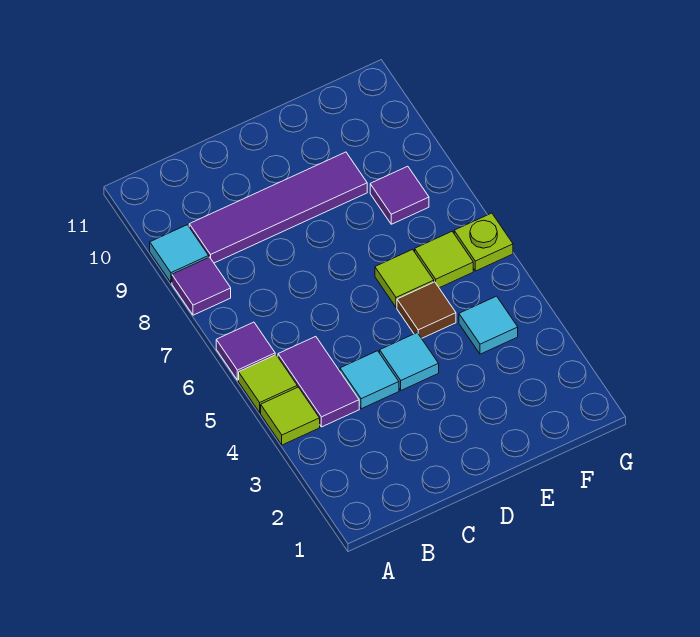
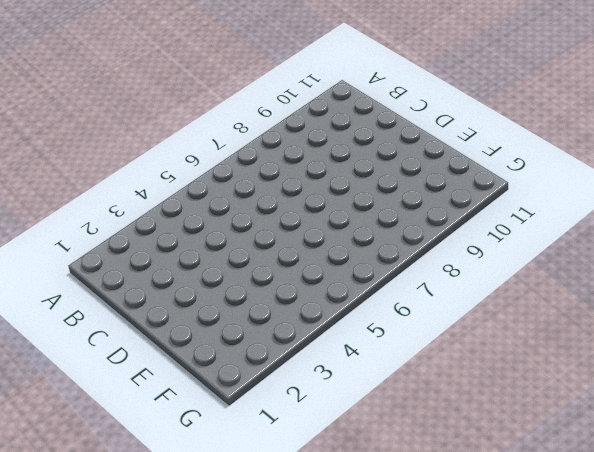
none -> lime 1x1 tile [261,387,320,445]
none -> lime 1x1 tile [239,355,297,412]
none -> purple 1x1 tile [216,322,275,380]

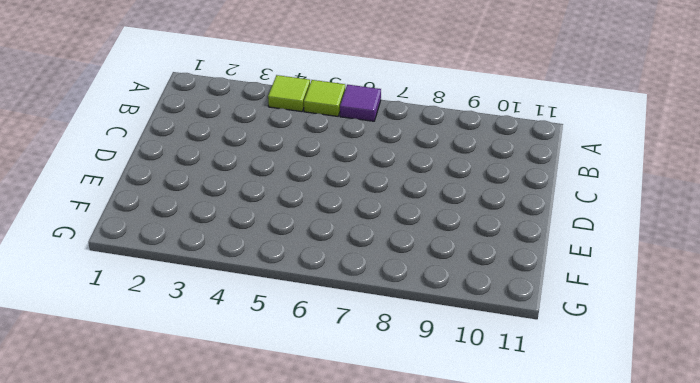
none -> purple 1x1 tile [172,257,231,315]
none -> cyan 1x1 tile [150,225,209,283]
none -> purple 1x2 tile [278,337,359,427]

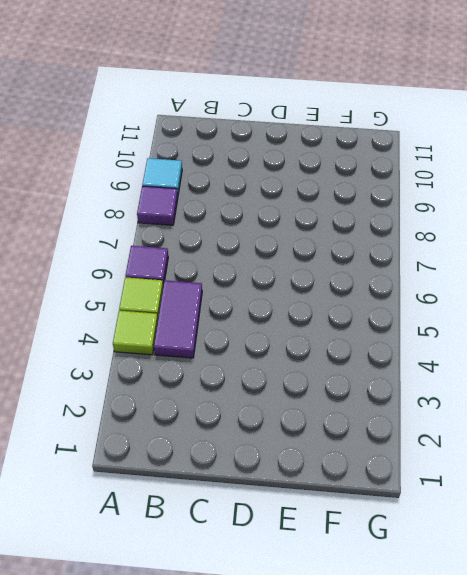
none -> purple 1x4 tile [189,152,367,263]
none -> cyan 1x1 tile [340,351,399,409]
none -> cyan 1x1 tile [380,333,439,390]

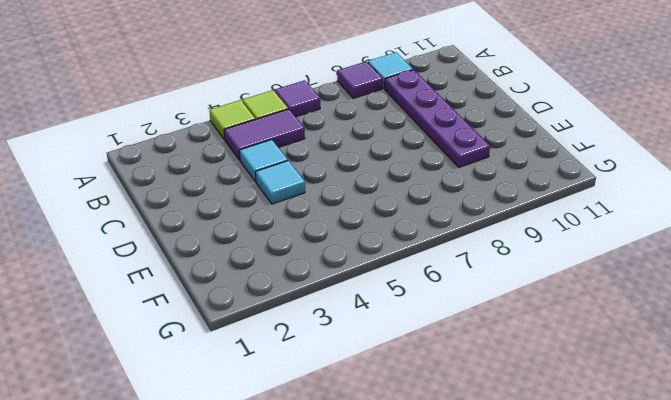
purple 1x4 plate [385,70,490,167] -> purple 1x4 tile [189,152,367,263]
none -> brown 1x1 tile [397,282,456,338]
none -> lime 1x1 tile [375,250,434,307]
none -> cyan 1x1 tile [459,296,518,354]

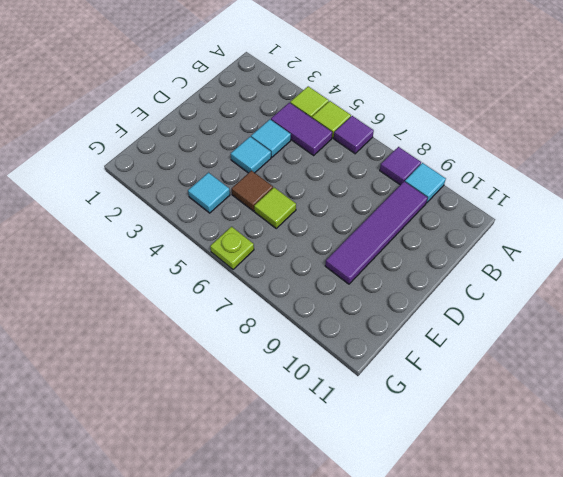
none -> lime 1x1 tile [415,232,473,288]
none -> purple 1x1 tile [370,166,429,224]

